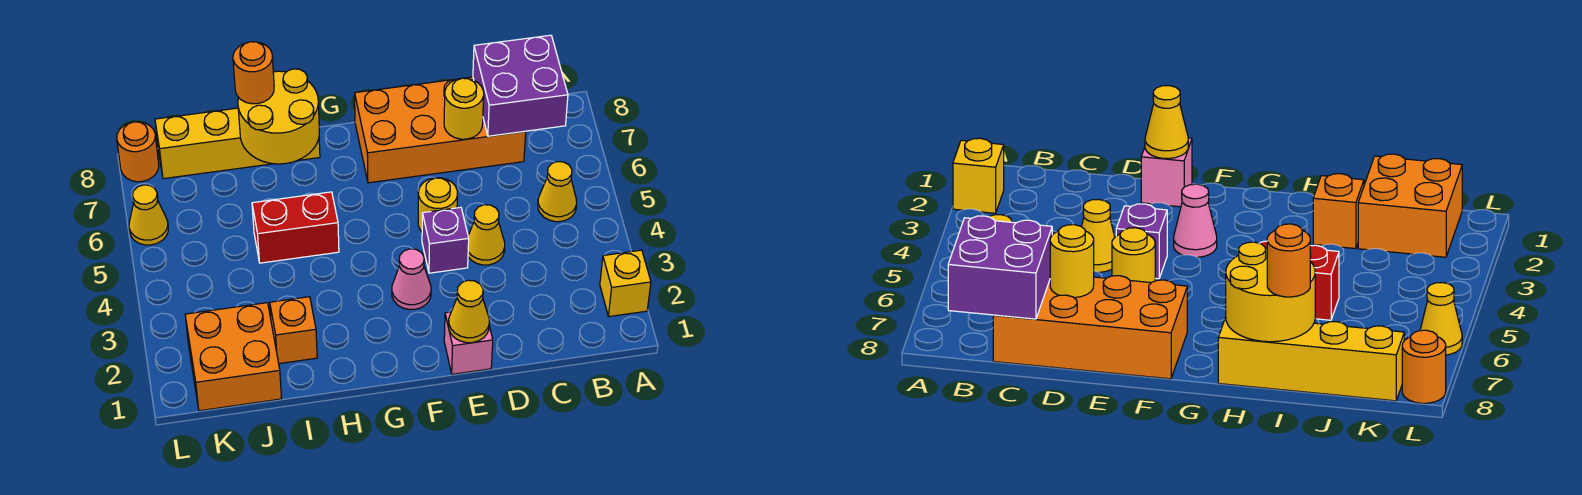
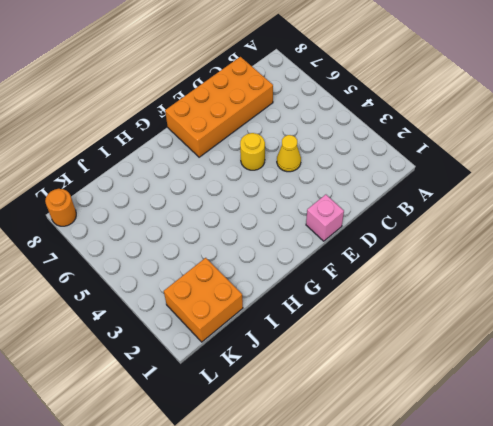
none -> yellow 1x1 brick [600,250,651,317]
none -> yellow 1x1 cone [538,162,577,222]
none -> purple 1x1 brick [422,207,469,273]

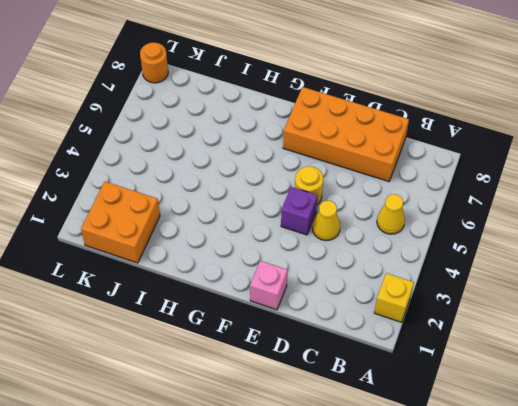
none -> pink 1x1 cone [392,249,431,310]
none -> red 1x2 brick [252,192,339,263]
none -> yellow 1x4 brick [155,108,320,179]

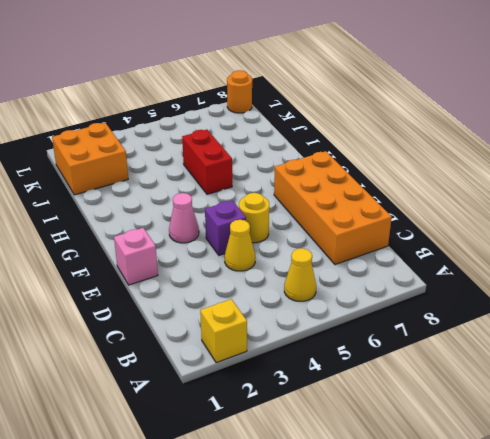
none -> yellow 1x4 brick [155,108,320,179]
none -> orange 1x1 brick [270,297,317,364]
none -> yellow 1x1 cone [129,185,168,245]

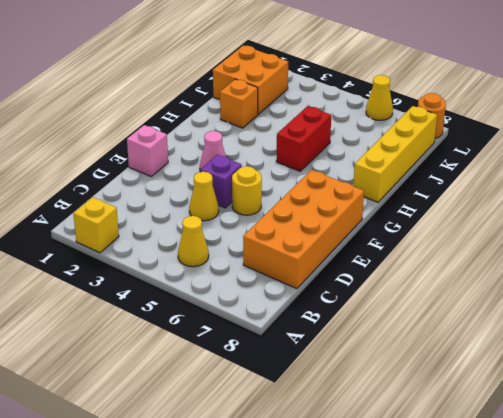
none -> purple 2x2 brick [473,35,568,136]
none -> yellow 1x1 round brick [444,78,484,139]
none -> yellow 1x1 cone [449,280,489,343]

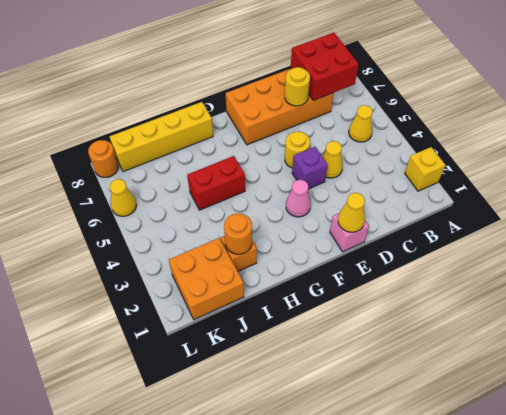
red 2x2 brick [291,32,359,100] -> purple 2x2 brick [473,35,568,136]
orange 1x1 round brick [224,214,252,254] -> orange 1x1 round brick moved to [233,42,274,104]
none -> yellow 2x2 round brick [238,69,319,164]

